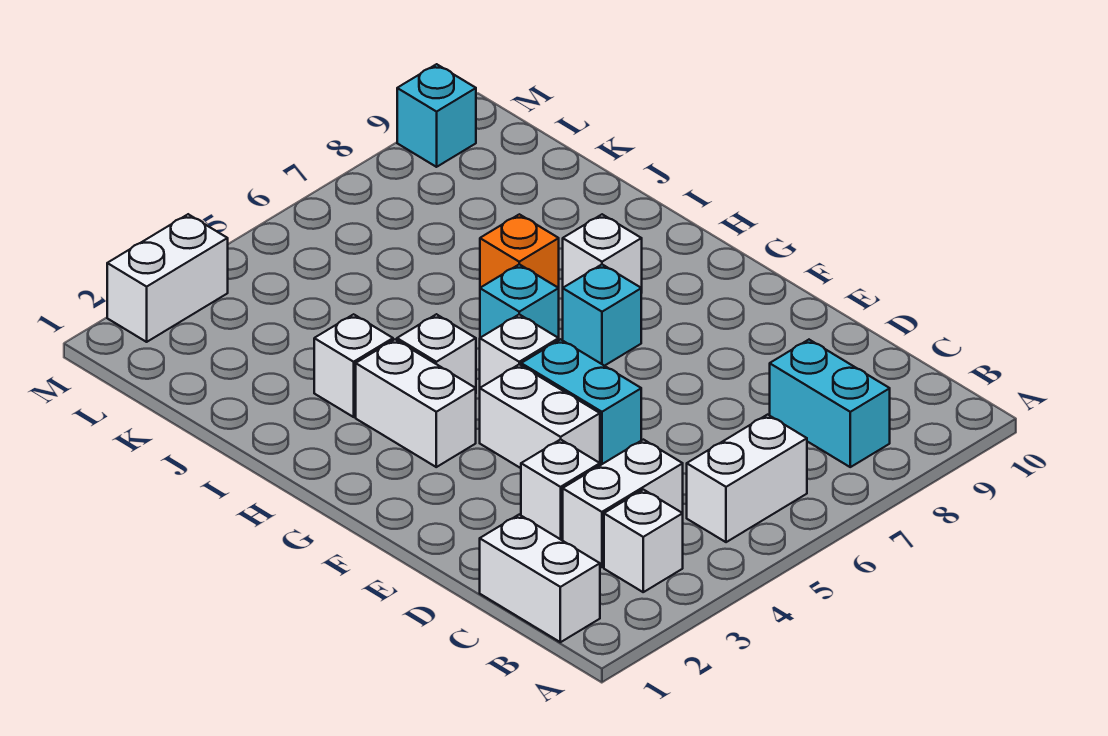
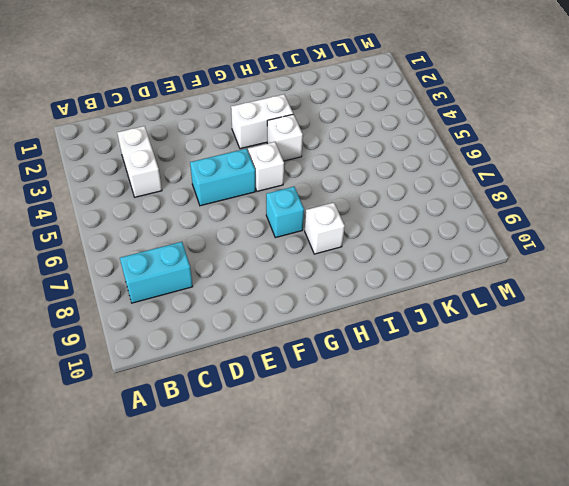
none -> white 1x2 brick [480,515,600,642]
none -> white 1x1 brick [604,490,683,592]
none -> white 1x2 brick [687,415,807,542]

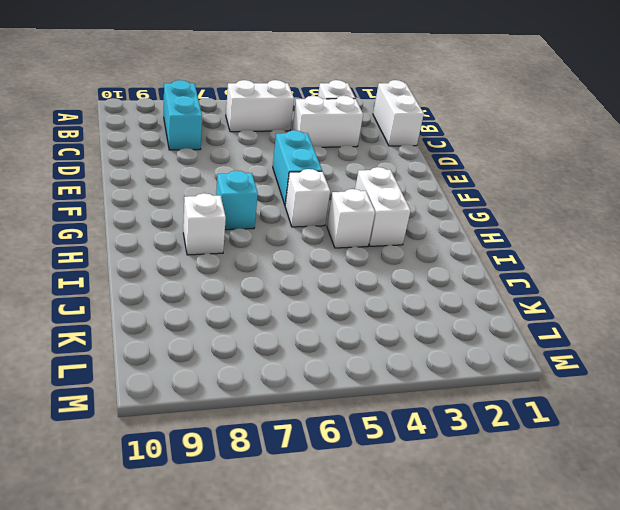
none -> white 1x1 brick [521,439,600,541]
none -> white 1x2 brick [480,364,600,468]
none -> cyan 1x1 brick [480,264,559,338]

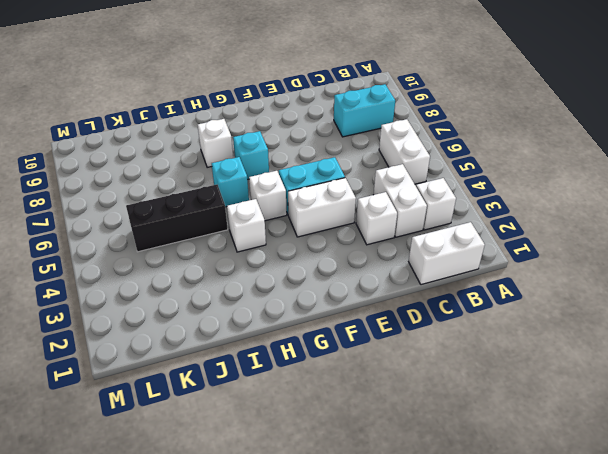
black 1x3 brick [126,185,228,252] -> none
none -> white 1x2 brick [356,340,476,467]
none -> white 1x1 brick [314,314,393,417]
none -> orange 1x1 brick [480,214,559,288]

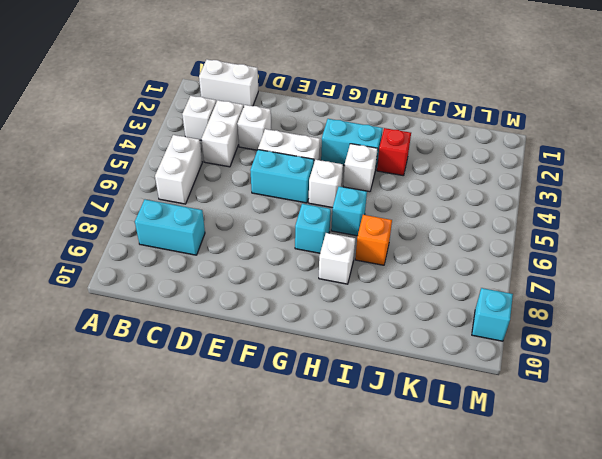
cyan 1x2 brick [321,119,383,167] -> white 1x2 brick [356,340,476,467]
red 1x1 brick [377,128,411,176] -> white 1x1 brick [314,314,393,417]
none -> white 1x2 brick [107,214,228,342]

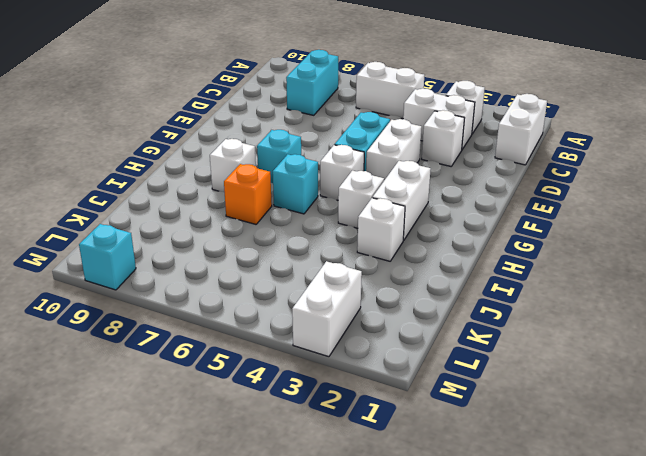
white 1x2 brick [292,261,362,357] -> white 1x2 brick turned to [107,214,228,342]

